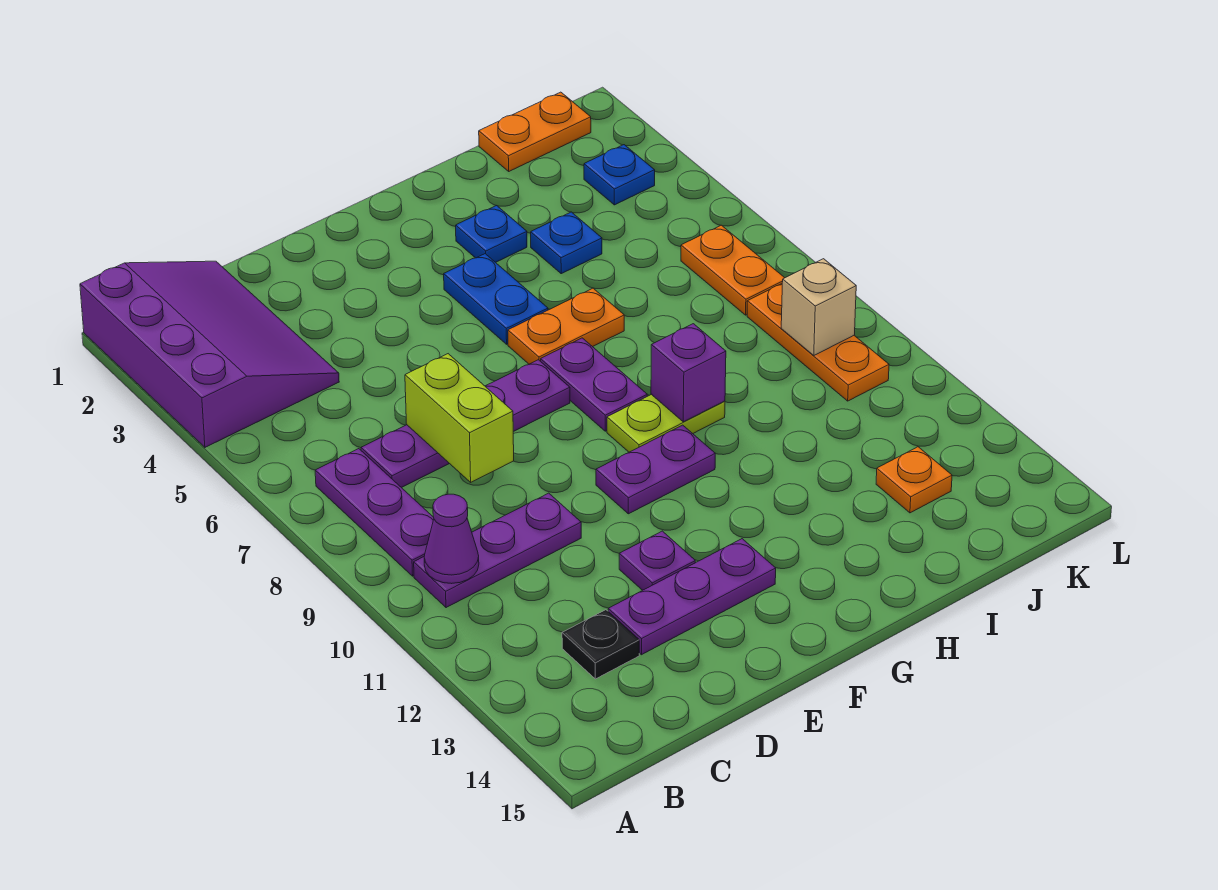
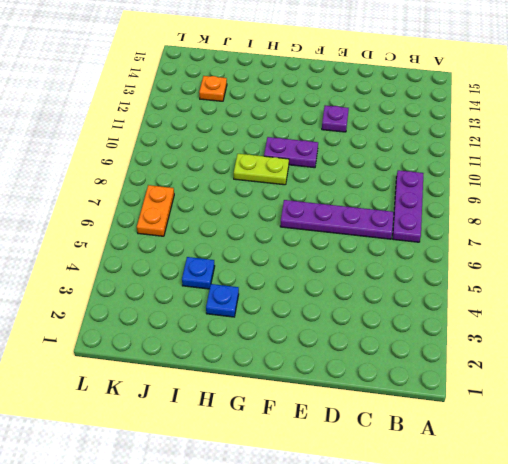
none -> purple 3x4 slope [80,261,339,447]
none -> purple 1x3 plate [414,493,581,608]
none -> black 1x1 plate [562,610,639,679]

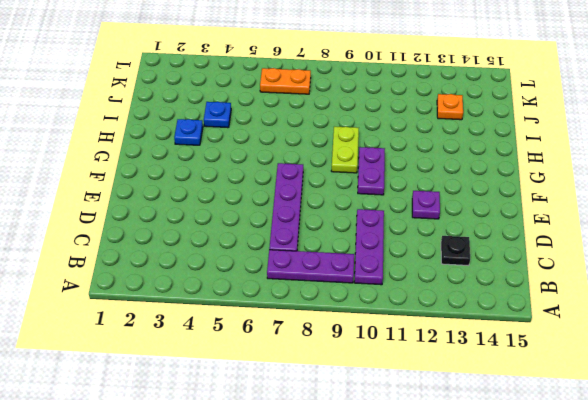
none -> purple 3x4 slope [80,261,339,447]
none -> purple 1x3 plate [608,539,776,655]
none -> blue 1x2 plate [444,254,548,344]

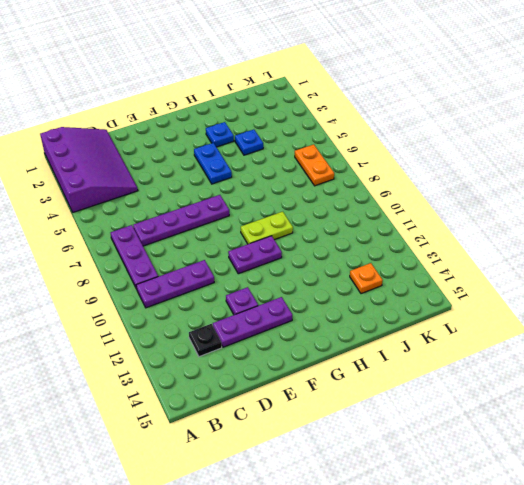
none -> orange 1x2 plate [508,288,624,364]
none -> purple 1x2 plate [541,338,647,431]
none -> orange 1x2 plate [479,92,591,171]

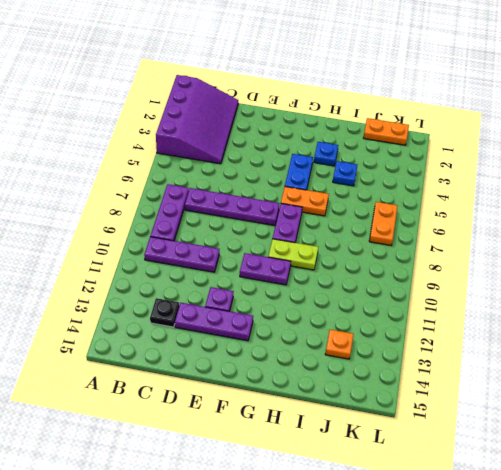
none -> blue 1x1 plate [584,145,655,205]
none -> orange 1x3 plate [747,284,889,401]
none -> purple 1x1 cone [424,494,479,584]

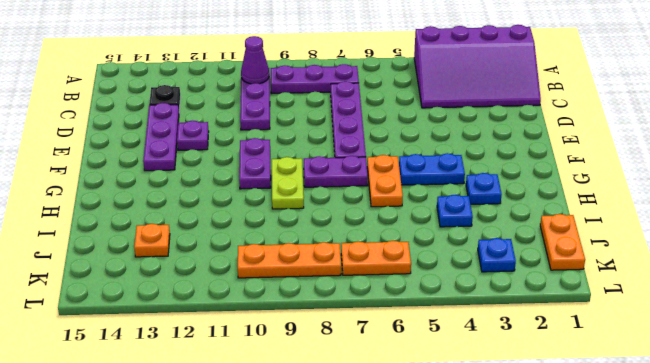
none -> lime 1x2 brick [405,354,514,482]
none -> purple 1x1 brick [651,324,726,422]
none -> tan 1x1 brick [781,259,856,356]

